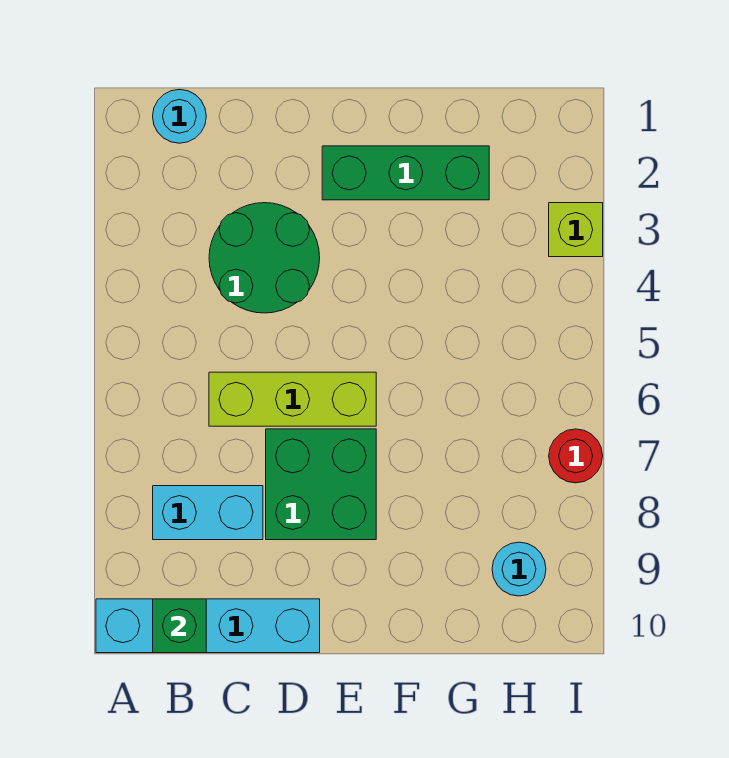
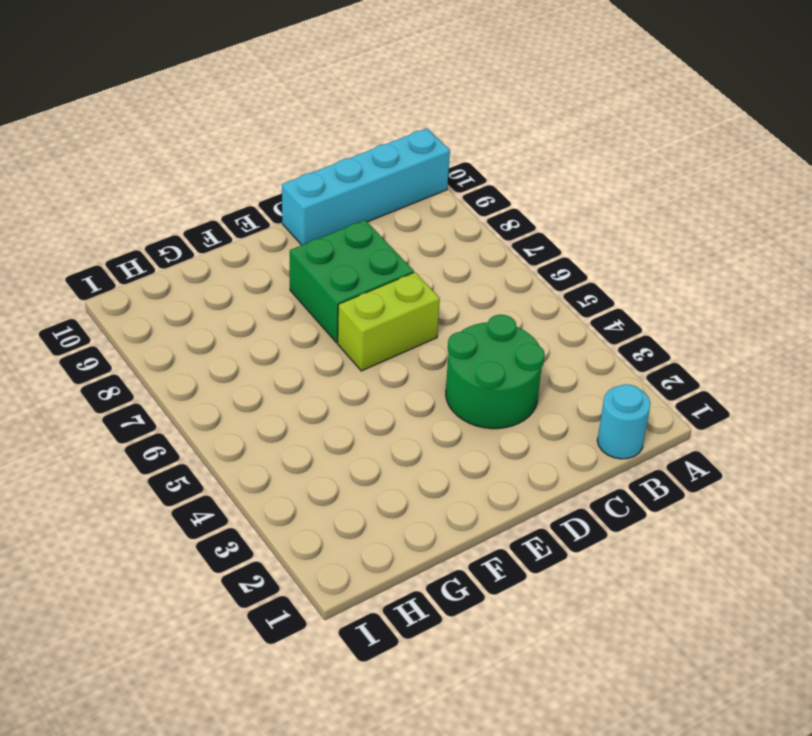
lime 1x2 brick [338,272,440,371] -> lime 1x3 brick [209,372,376,426]
none -> cyan 1x2 brick [153,486,263,540]
none -> green 1x3 brick [322,146,489,200]

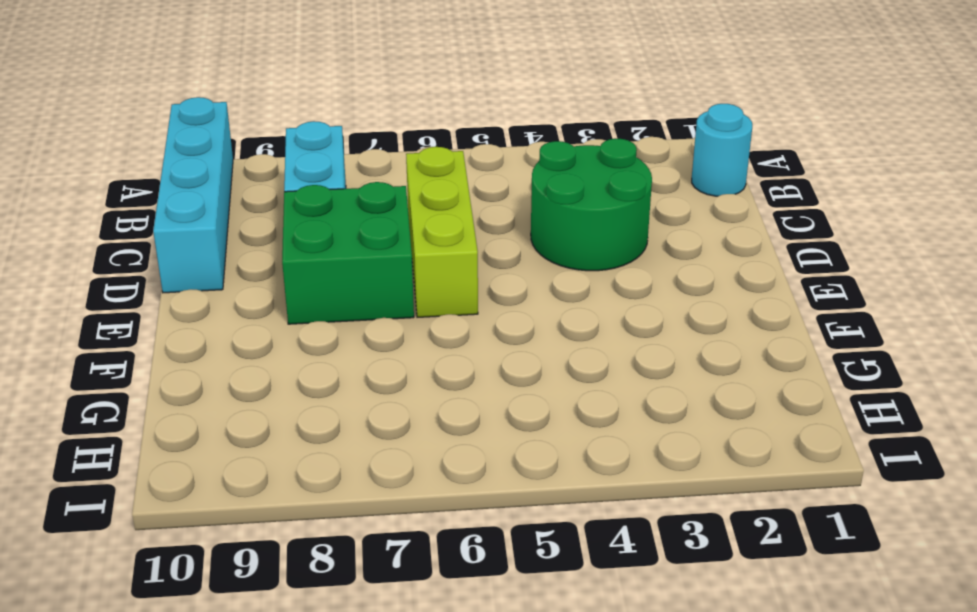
none -> green 1x3 brick [322,146,489,200]
none -> cyan 1x1 round brick [492,542,546,596]

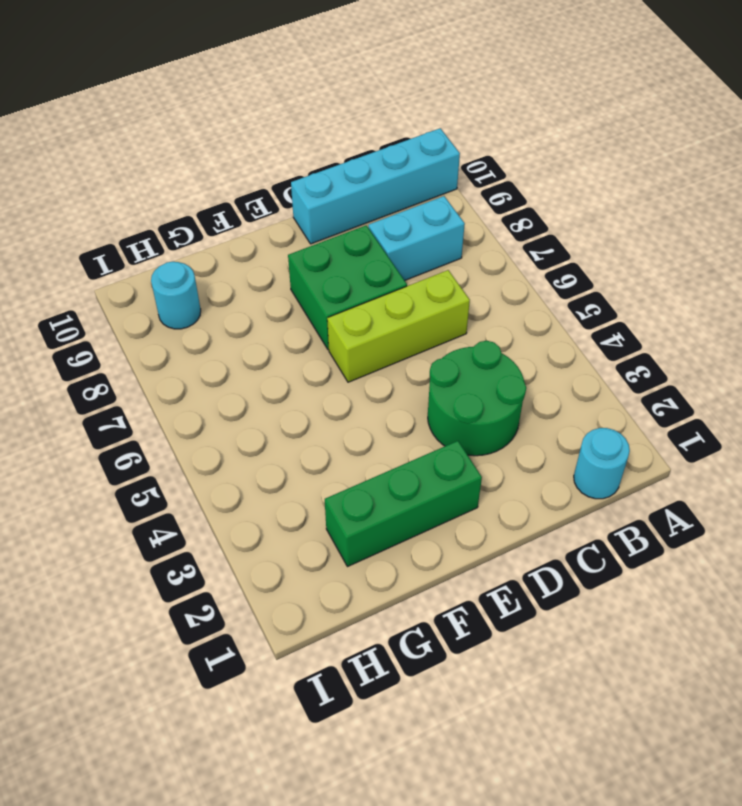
none -> lime 1x1 brick [549,203,603,257]
none -> red 1x1 round brick [549,429,603,483]

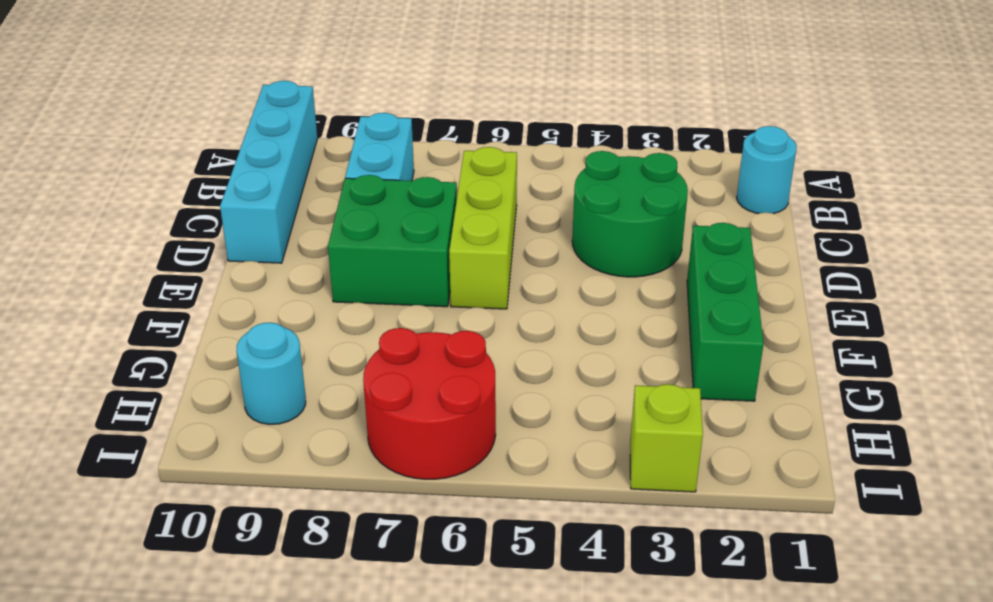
red 2x2 round brick [363,328,496,479] -> red 1x1 round brick [549,429,603,483]
none -> green 1x1 brick [153,599,206,653]

